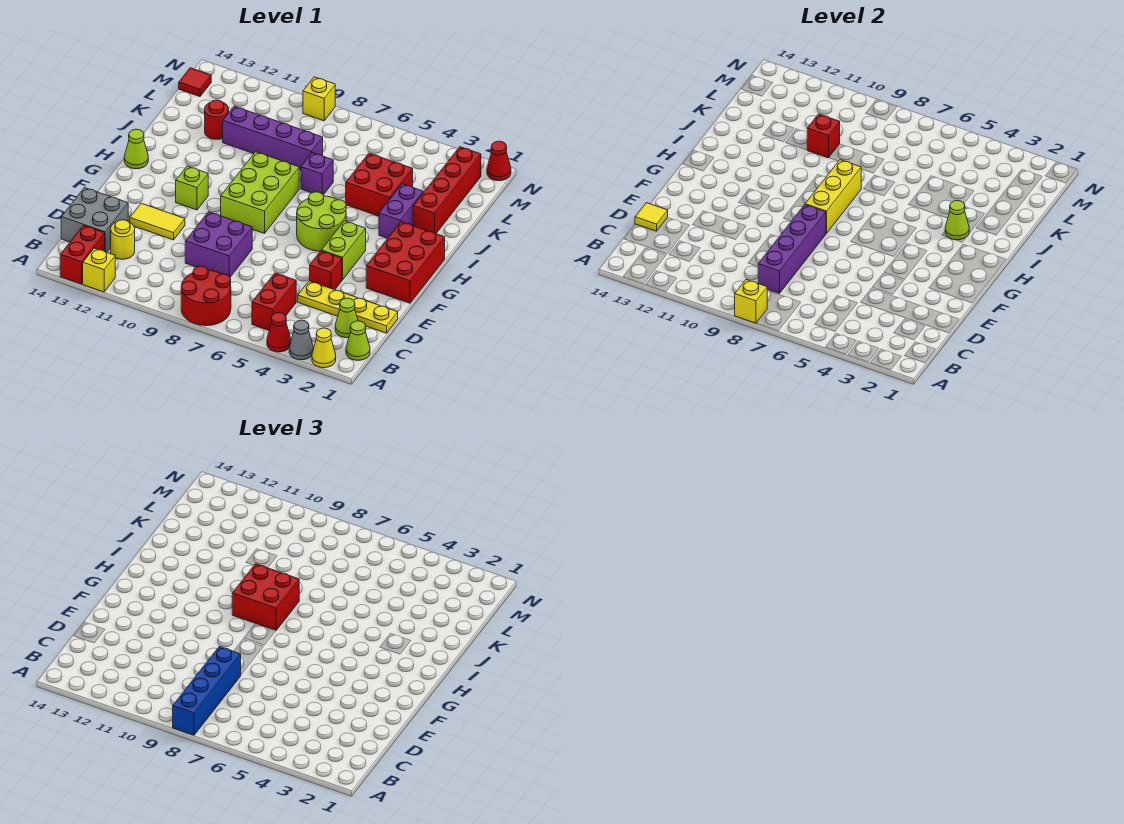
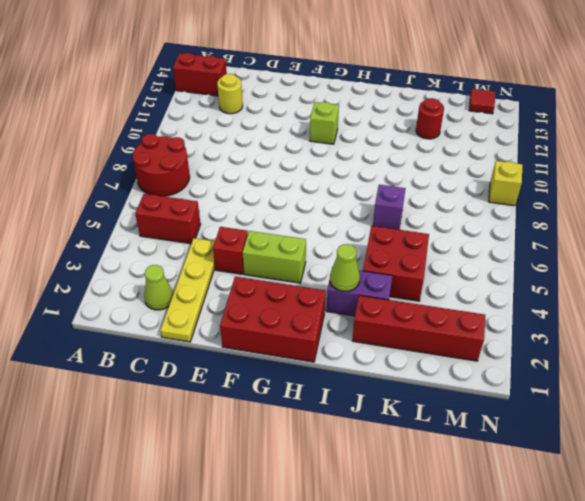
none -> yellow 1x1 cone [312,328,336,368]
none -> grey 1x1 cone [289,320,313,360]
none -> red 1x1 cone [267,312,291,352]
none -> yellow 1x1 brick [83,248,115,292]

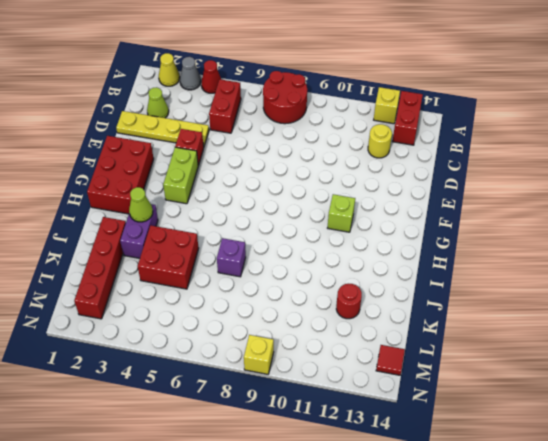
none -> lime 1x1 cone [346,321,370,360]
none -> grey 2x2 brick [61,188,128,252]
none -> purple 2x2 brick [185,212,252,277]
none -> yellow 1x2 tile [130,203,185,240]

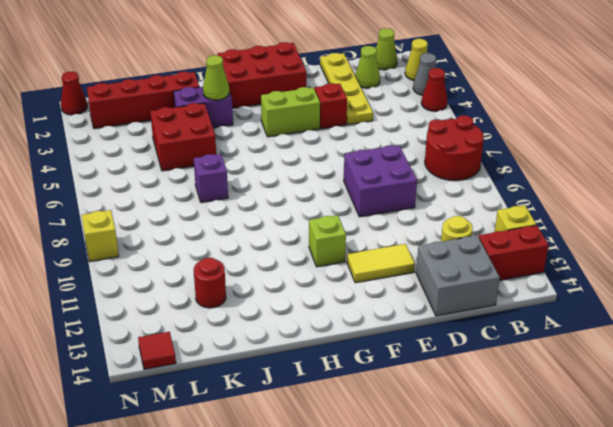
yellow 1x2 tile [347,244,415,283] -> yellow 1x2 tile turned to [130,203,185,240]
none -> red 1x2 brick [252,273,296,330]
none -> lime 2x2 round brick [297,192,346,251]
none -> lime 2x3 brick [221,152,299,233]
none -> lime 1x1 cone [124,129,148,169]

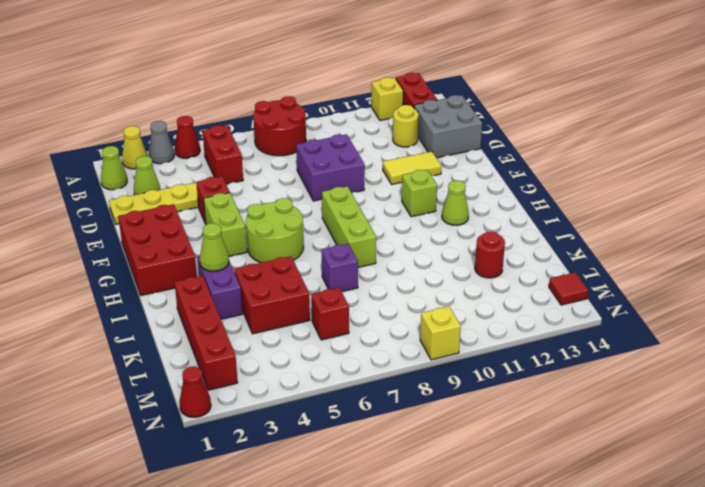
lime 1x3 brick [322,186,376,267] -> lime 2x3 brick [221,152,299,233]
lime 1x1 cone [442,181,469,225] -> lime 1x1 cone moved to [124,129,148,169]
red 1x1 brick [311,288,349,340] -> red 1x1 brick moved to [807,114,840,158]
none -> purple 1x4 brick [223,106,323,170]
none -> yellow 1x1 brick [735,280,767,323]
none -> purple 1x4 brick [758,205,826,293]
none -> yellow 1x1 tile [635,203,668,231]

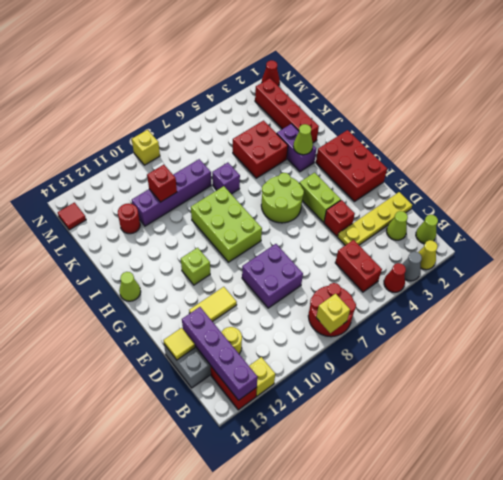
purple 1x4 brick [182,307,257,400] -> purple 1x4 brick moved to [758,205,826,293]
none -> yellow 1x3 brick [805,160,861,233]
none -> blue 1x4 brick [173,647,241,735]
none -> red 2x2 brick [232,564,299,630]

